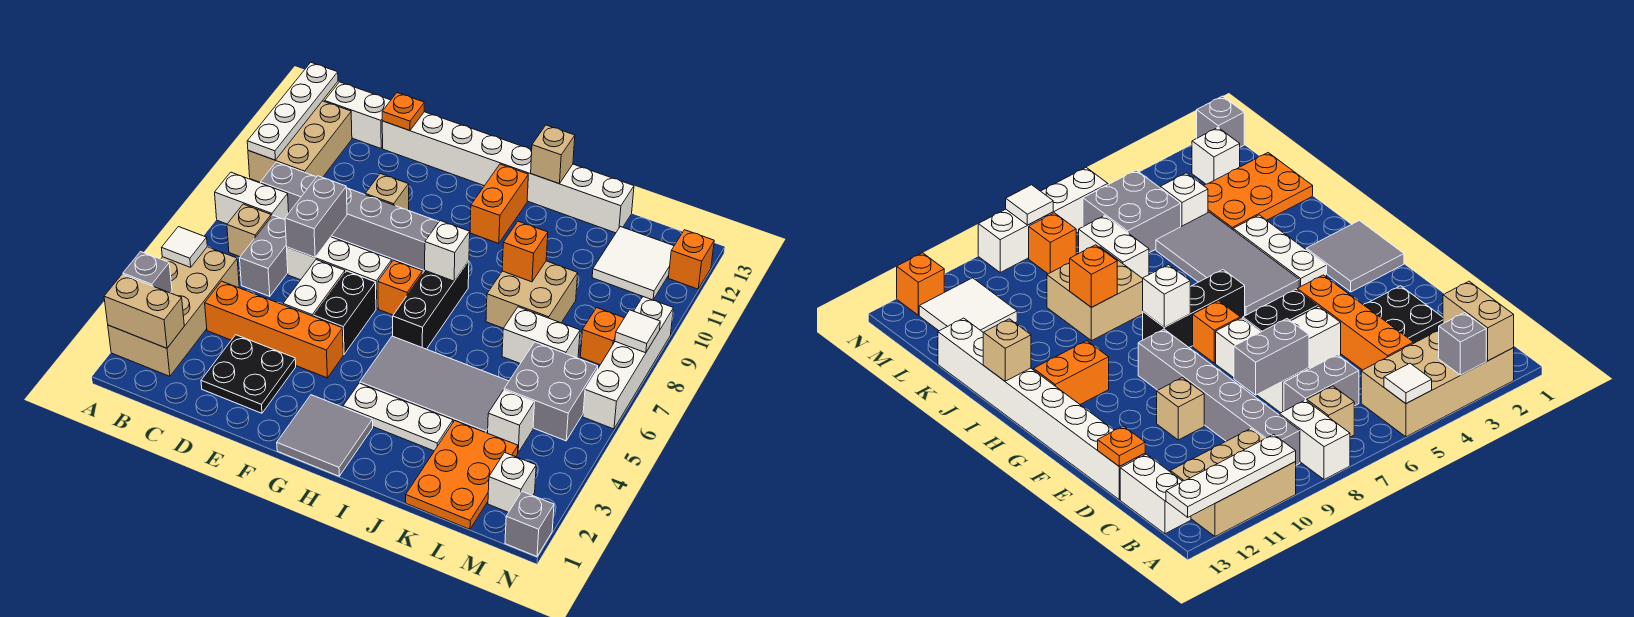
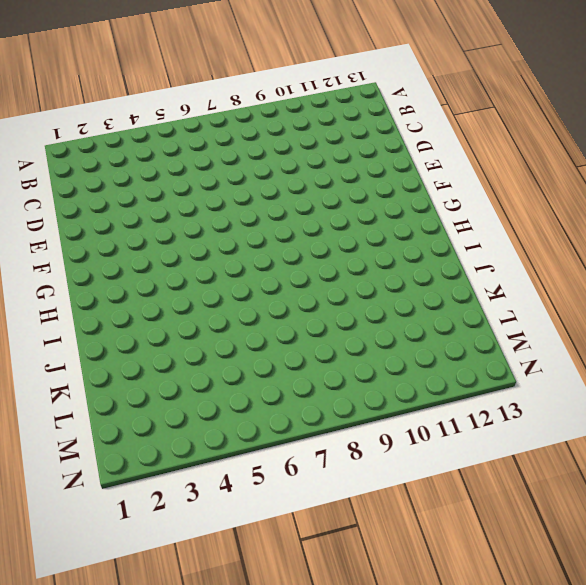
none -> tan 2x4 brick [108,247,239,376]
none -> white 1x2 brick [215,172,289,224]
none -> tan 2x3 brick [248,101,352,183]
none -> tan 1x1 brick [227,204,271,257]

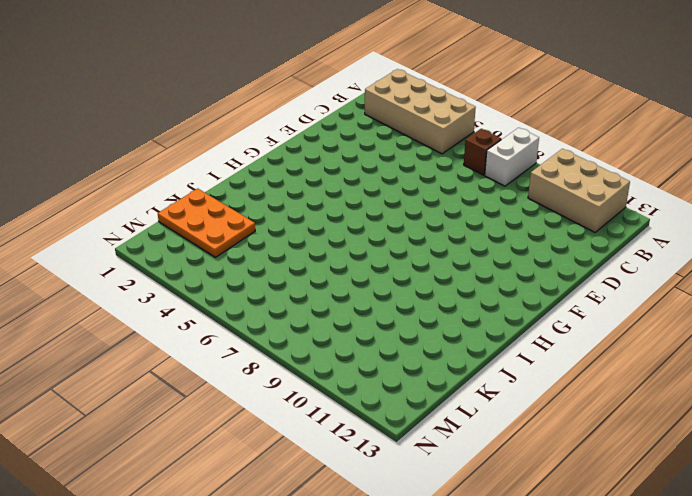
brown 1x1 brick [464,129,501,175] -> tan 1x1 brick [227,204,271,257]
none -> grey 1x6 brick [261,162,438,271]
none -> white 1x2 brick [325,82,391,148]
none -> orange 1x4 brick [205,281,343,378]
none -> grey 1x2 brick [240,215,288,296]

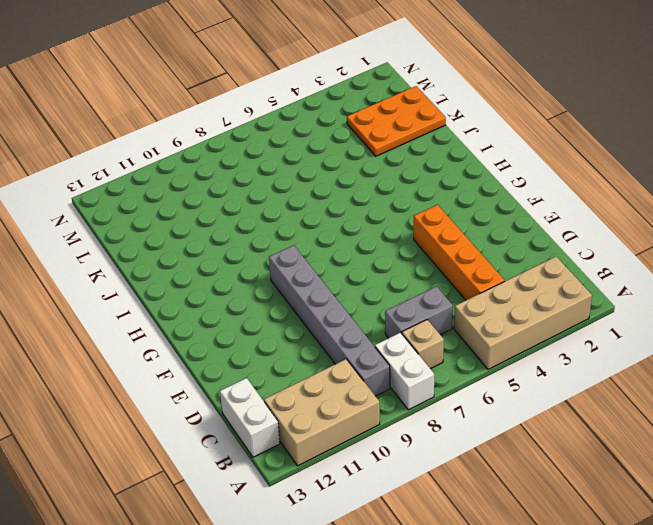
none -> black 2x2 plate [201,335,296,413]
none -> white 1x3 brick [287,237,392,309]
none -> white 1x8 brick [382,112,634,233]
none -> white 1x2 brick [283,260,345,317]

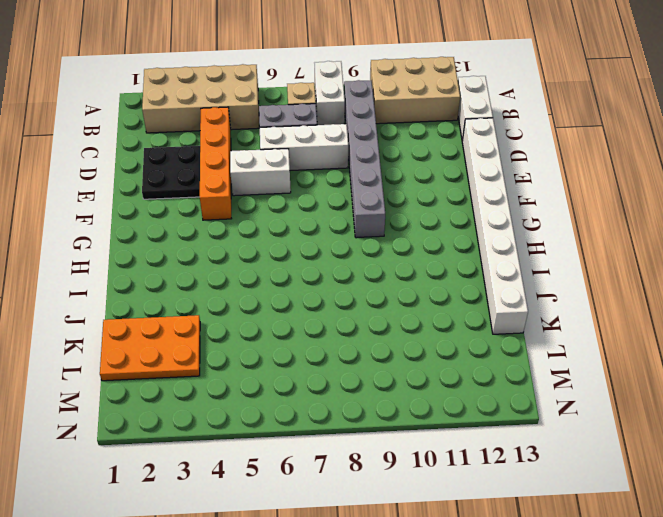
white 1x3 brick [260,124,348,171] -> white 1x3 brick turned to [287,237,392,309]
none -> tan 1x1 brick [365,174,409,211]
none -> black 1x2 brick [314,271,376,354]
none -> grey 2x2 tile [277,395,373,476]
none -> orange 1x1 brick [378,260,422,315]

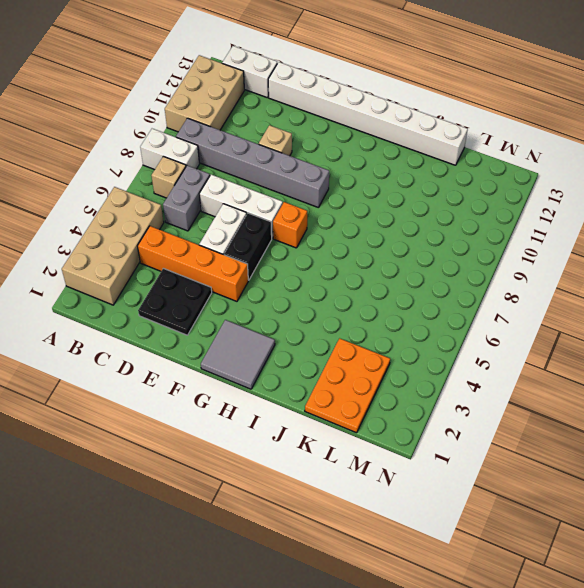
none -> white 1x3 plate [343,383,453,451]
none -> grey 2x4 tile [360,336,509,433]
none -> black 1x3 brick [393,261,469,349]
none -> orange 1x2 brick [470,164,528,244]

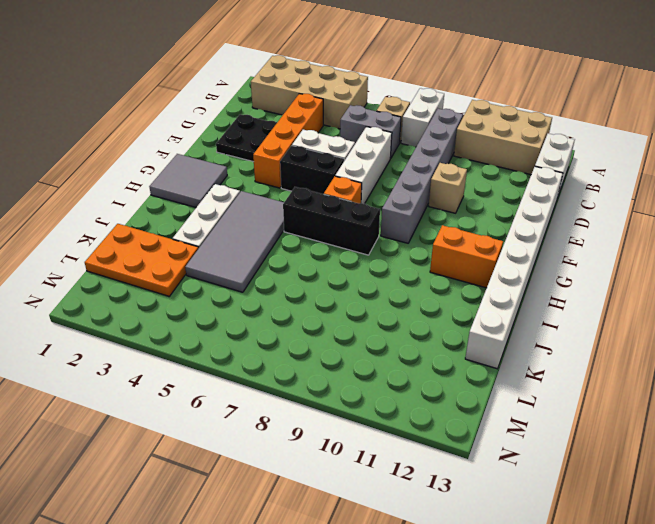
none -> tan 2x2 brick [486,261,578,328]
none -> white 1x2 brick [502,307,580,364]
none -> white 1x1 brick [488,390,535,452]
none -> grey 2x2 brick [504,342,598,441]

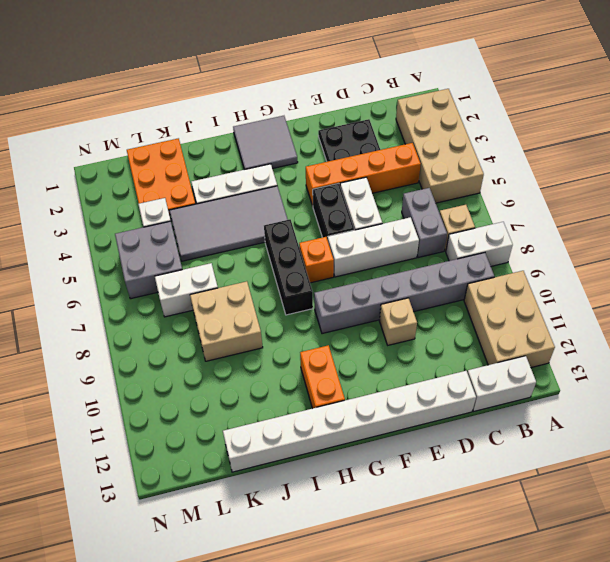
none -> white 2x2 tile [592,227,674,300]
none -> white 1x1 brick [488,452,536,512]
none -> orange 1x1 brick [580,308,624,365]
none -> grey 1x1 brick [505,492,554,556]

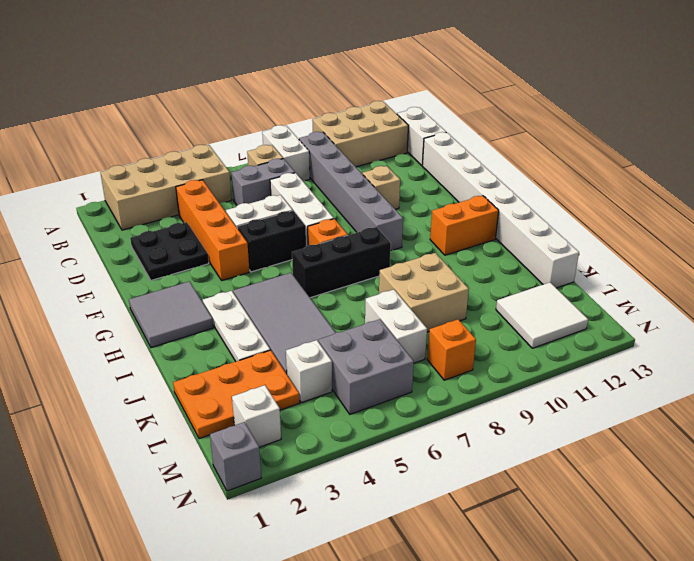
none -> white 1x4 brick [583,297,673,429]
none -> orange 1x1 brick [668,230,714,289]
none -> tan 1x2 brick [104,274,184,348]
none -> grey 1x1 brick [123,252,172,293]

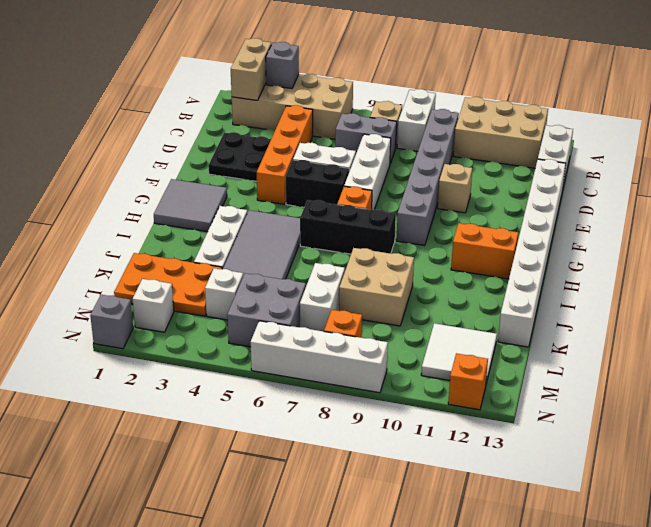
none -> white 1x1 tile [162,227,207,267]
none -> white 1x4 plate [247,63,338,160]
none -> grey 1x2 brick [285,176,347,257]
none -> orange 1x1 plate [382,93,424,131]

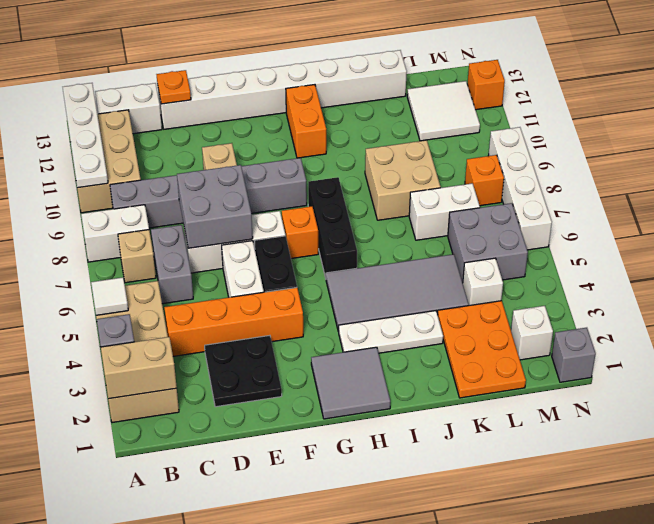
grey 2x2 brick [177,165,253,248] -> grey 1x2 brick [285,176,347,257]
none -> white 1x1 brick [425,221,470,281]
none -> tan 1x1 brick [531,125,575,184]
none -> orange 1x1 brick [502,221,548,282]
none -> white 1x1 tile [615,310,660,353]

